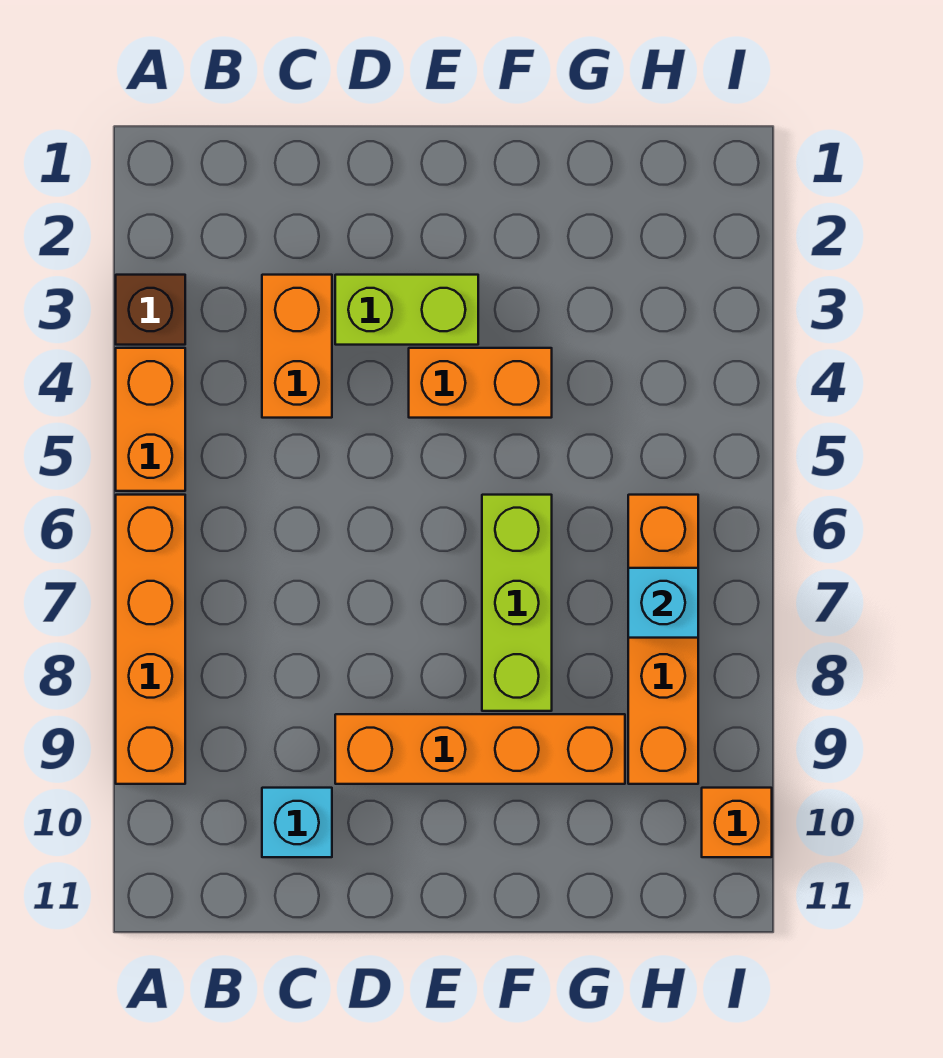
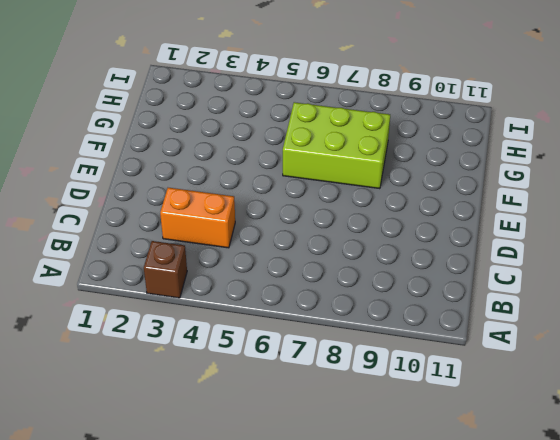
lime 2x3 brick [283,102,390,189] -> lime 1x3 brick [482,495,552,711]
none -> orange 1x2 brick [116,348,185,491]
none -> orange 1x4 brick [116,495,185,784]
none -> cyan 1x1 brick [262,788,332,857]

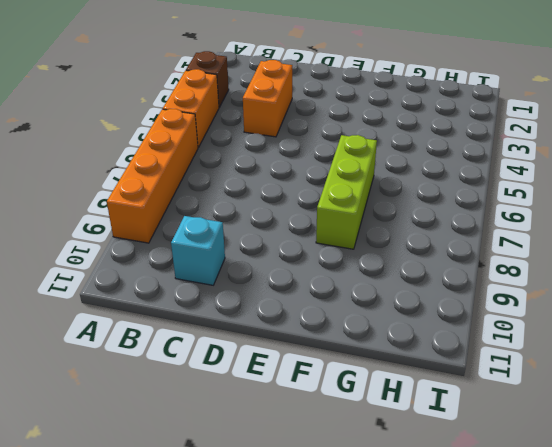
none -> lime 1x2 brick [335,275,478,345]
none -> orange 1x4 brick [335,714,625,784]
none -> orange 1x2 brick [409,348,552,418]

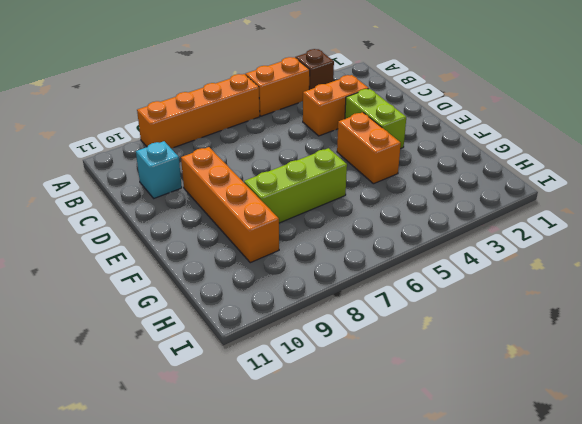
none -> orange 1x4 brick [628,495,698,784]
none -> orange 1x1 brick [702,788,772,857]
none -> cyan 1x1 brick [628,568,698,638]

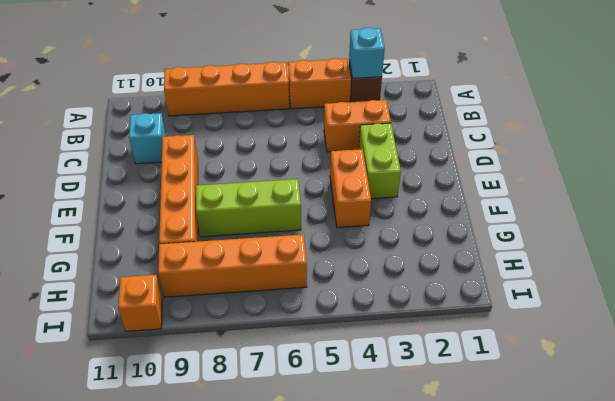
cyan 1x1 brick [349,28,385,78] -> cyan 1x1 brick moved to [628,568,698,638]

